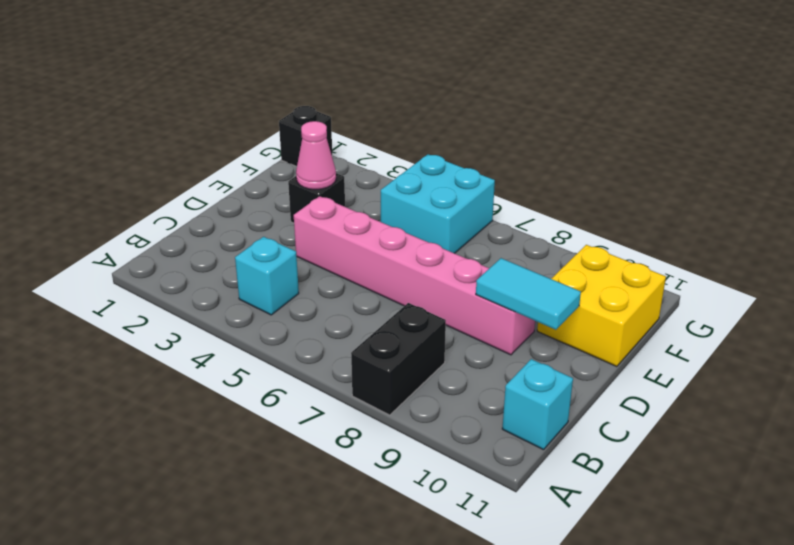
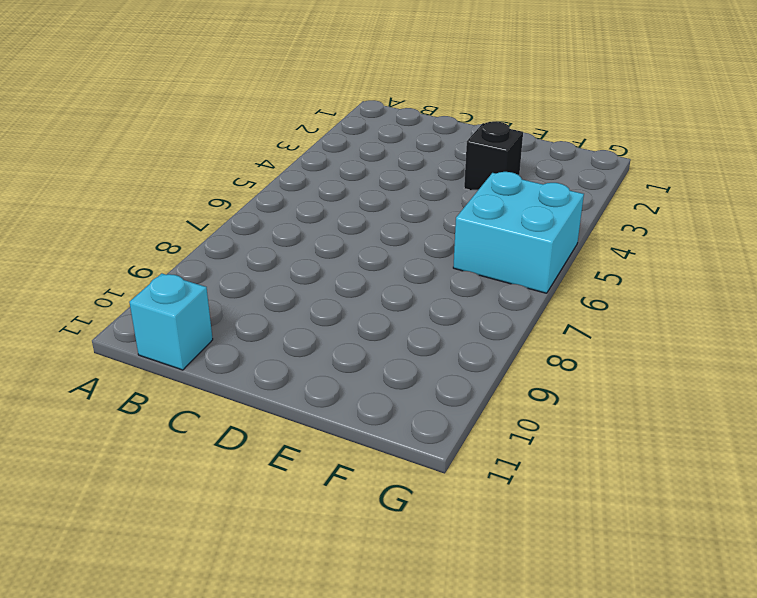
none -> black 1x2 brick [351,303,446,415]
none -> cyan 1x1 brick [235,237,299,315]

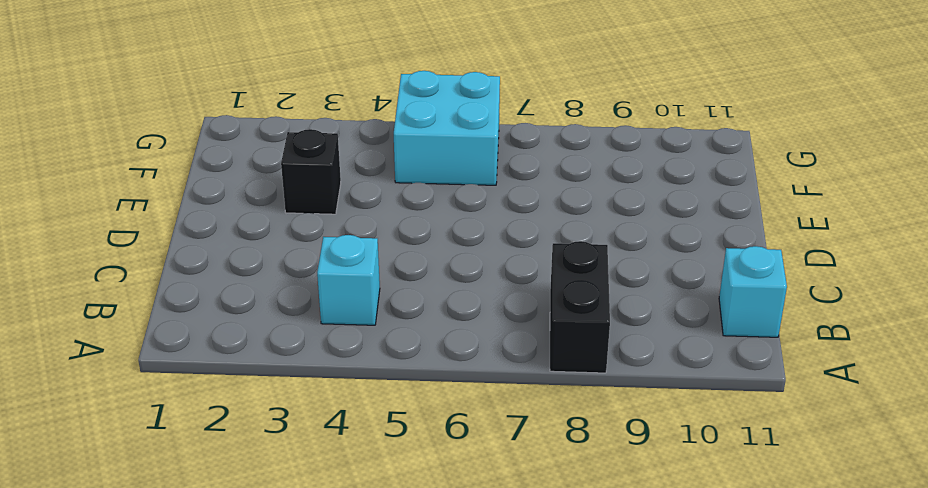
none -> pink 1x6 brick [294,196,535,355]
none -> yellow 2x2 brick [537,245,666,367]

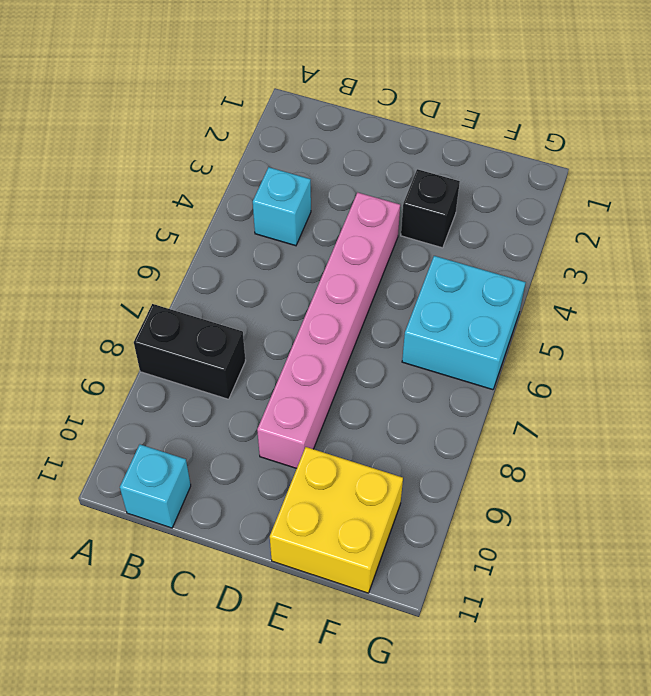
none -> black 1x1 brick [279,106,332,167]
none -> cyan 1x2 tile [476,258,581,330]

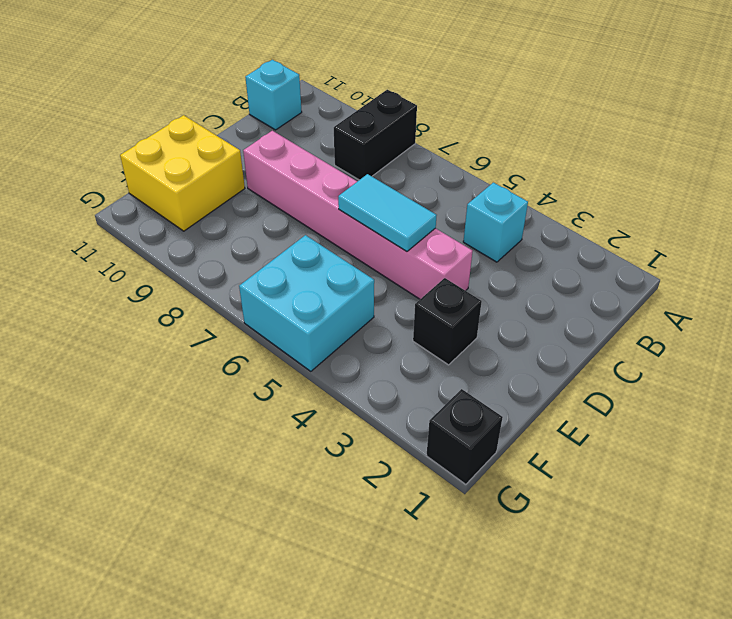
cyan 1x2 tile [338,174,437,252] -> cyan 1x2 tile moved to [476,258,581,330]
none -> pink 1x1 cone [296,121,336,190]

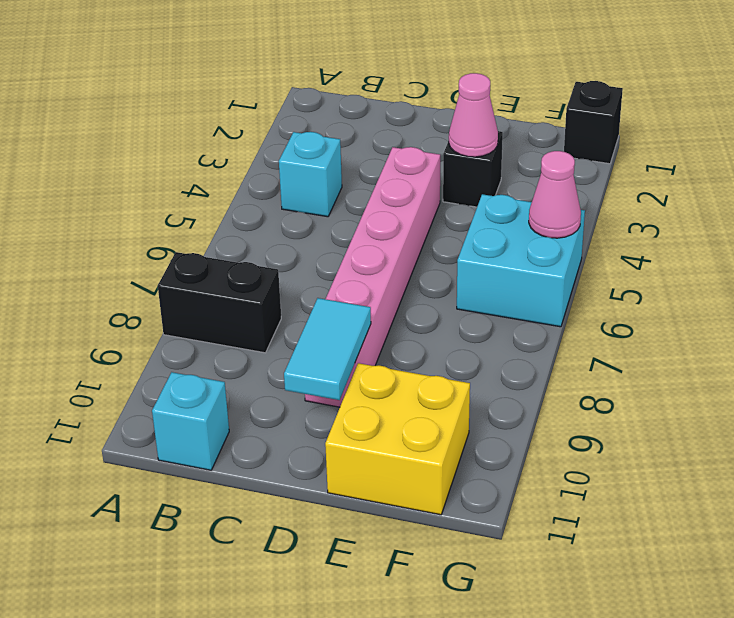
pink 1x1 cone [529,151,581,238] -> none

